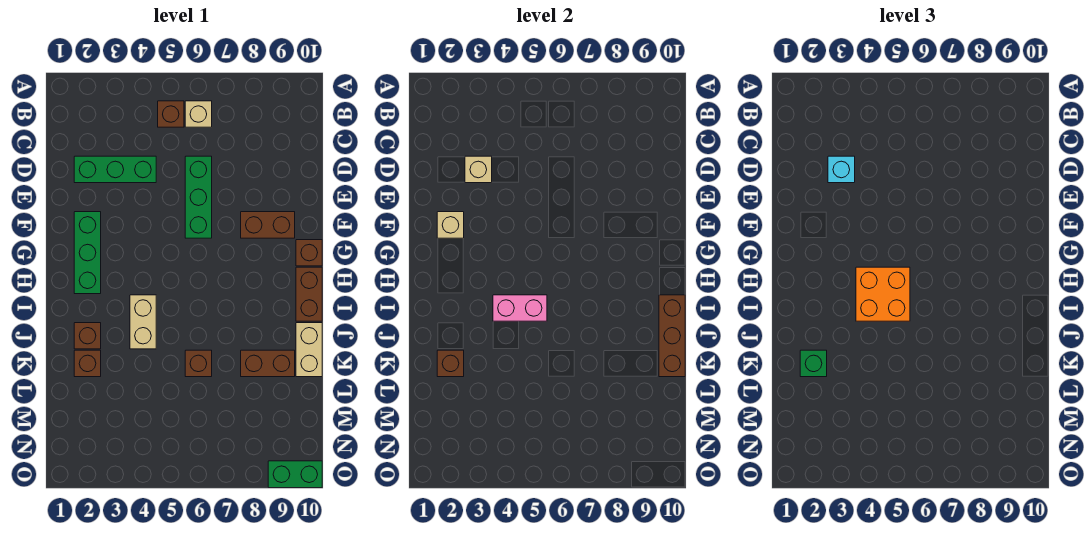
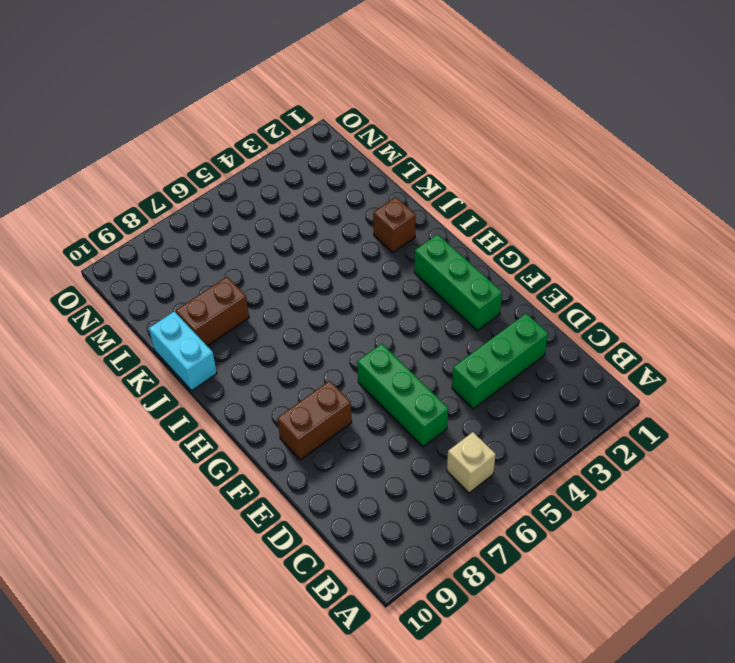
cyan 1x2 brick [149,311,217,390] -> tan 1x2 brick [296,323,322,377]
none -> brown 1x1 brick [158,101,184,127]
none -> brown 1x1 brick [296,240,322,266]
none -> brown 1x2 brick [296,267,322,321]

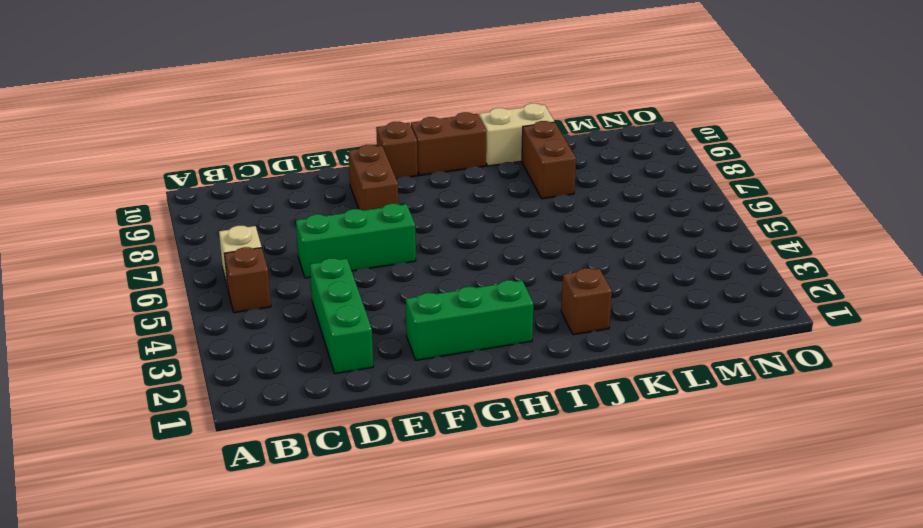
none -> tan 1x2 brick [130,295,156,349]
none -> brown 1x1 brick [74,350,101,377]
none -> brown 1x1 brick [185,350,212,377]

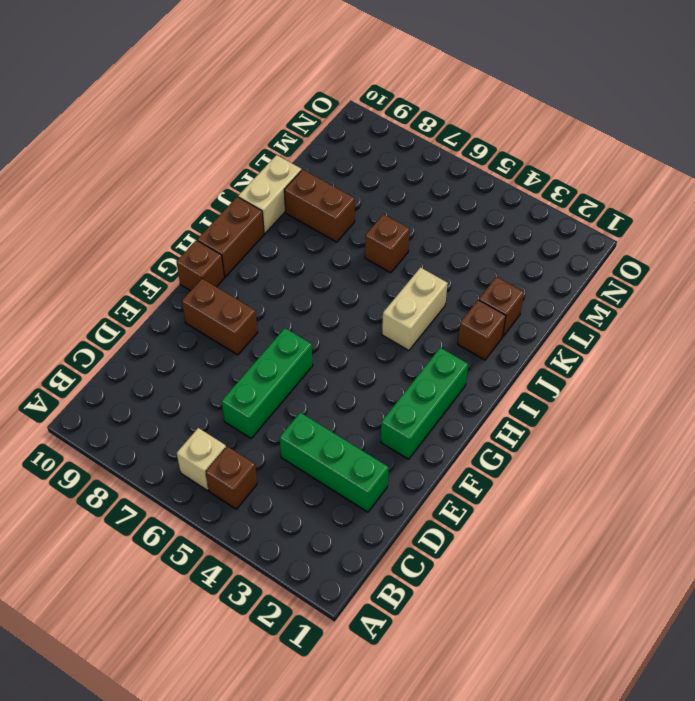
none -> green 1x2 brick [268,461,322,488]
none -> tan 1x1 brick [465,156,492,183]
none -> tan 1x1 brick [437,212,464,238]

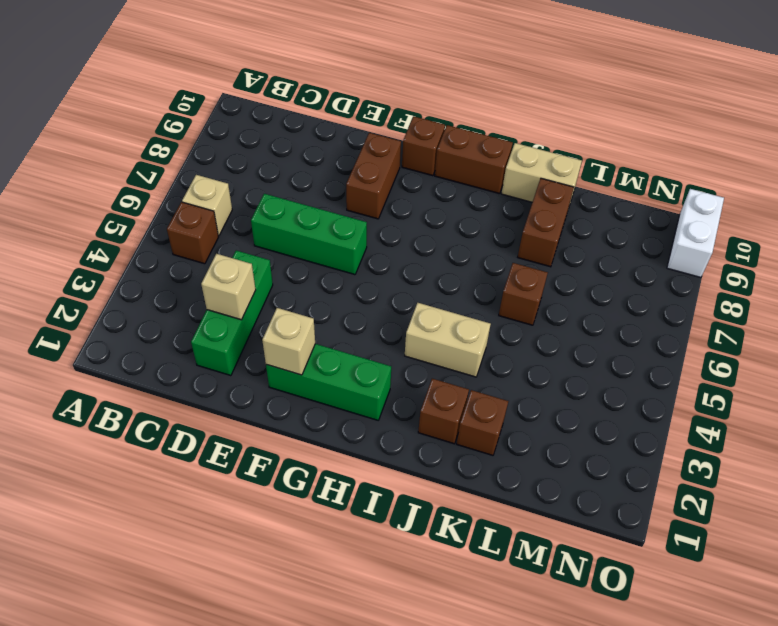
white 1x2 brick [667,189,724,278] -> green 1x2 brick [268,461,322,488]
none -> pink 1x2 brick [493,295,547,321]
none -> brown 1x3 brick [659,295,685,377]
none -> brown 1x1 brick [437,350,464,377]

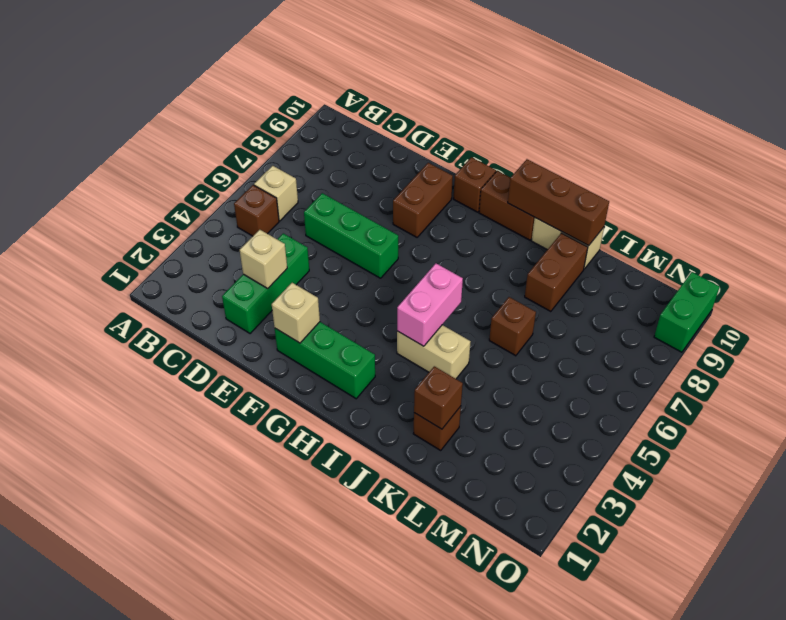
none -> brown 1x1 brick [74,323,101,349]
none -> cyan 1x1 brick [828,156,855,183]
none -> orange 2x2 brick [856,267,910,321]

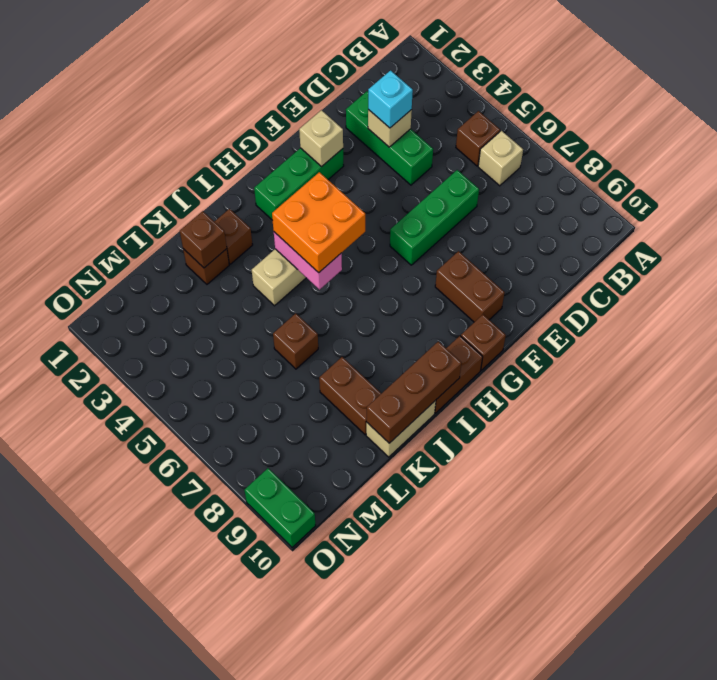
none -> green 1x1 brick [800,350,827,377]

